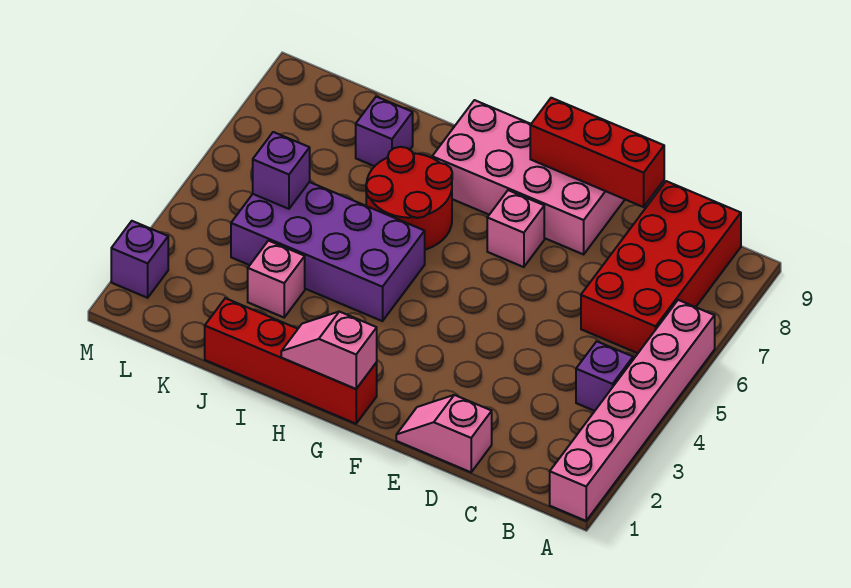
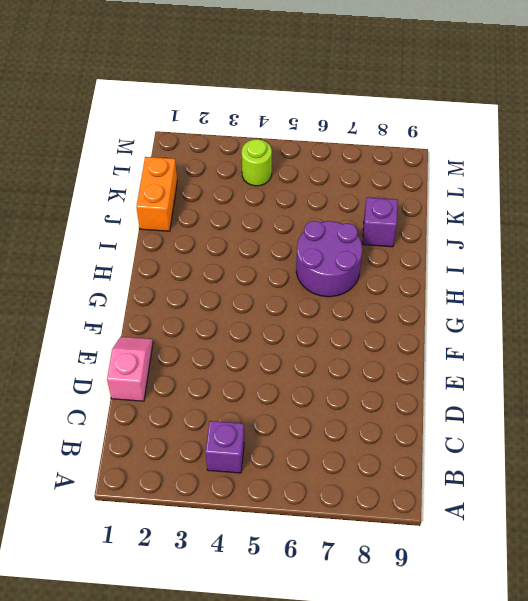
purple 2x2 round brick [296,221,362,297] -> red 2x2 round brick [366,147,452,250]
orange 1x2 brick [136,157,177,231] -> red 1x4 brick [205,298,377,424]
lime 1x1 round brick [242,139,272,186] -> none
none -> pink 1x6 brick [550,300,715,521]
none -> red 2x4 brick [581,181,741,353]
none -> pink 2x4 brick [432,100,625,254]

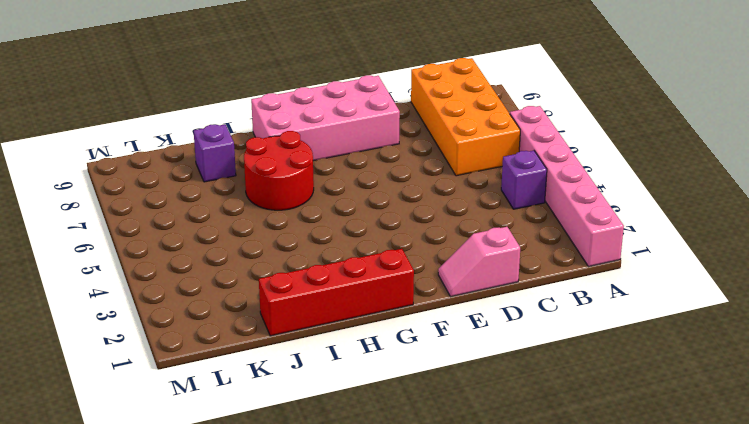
orange 2x4 brick [411,58,520,176] -> red 2x4 brick [581,181,741,353]
none -> pink 1x1 brick [487,190,544,267]
none -> purple 2x4 brick [231,182,425,321]
none -> pink 1x1 brick [248,241,305,317]

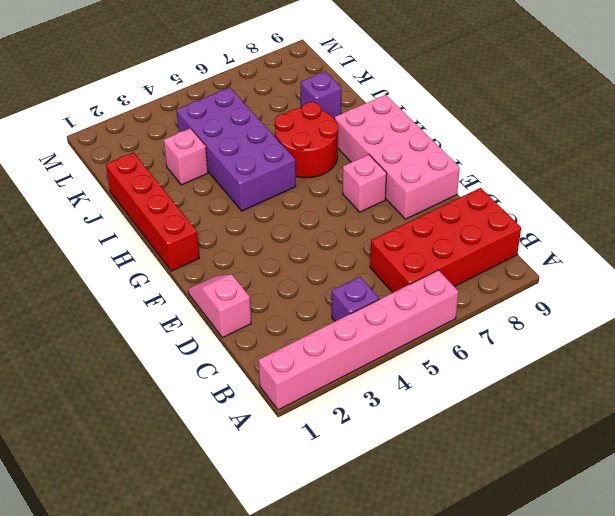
none -> purple 1x1 brick [111,221,168,298]
none -> red 1x3 brick [530,98,664,207]
none -> pink 1x2 slope [281,312,377,389]

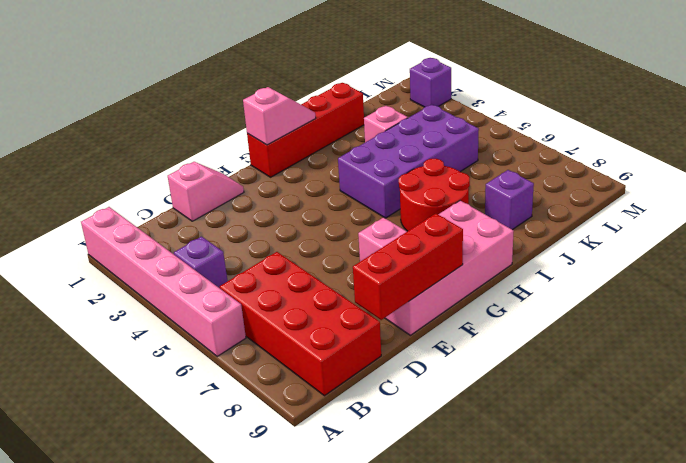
none -> purple 1x1 brick [253,132,310,209]

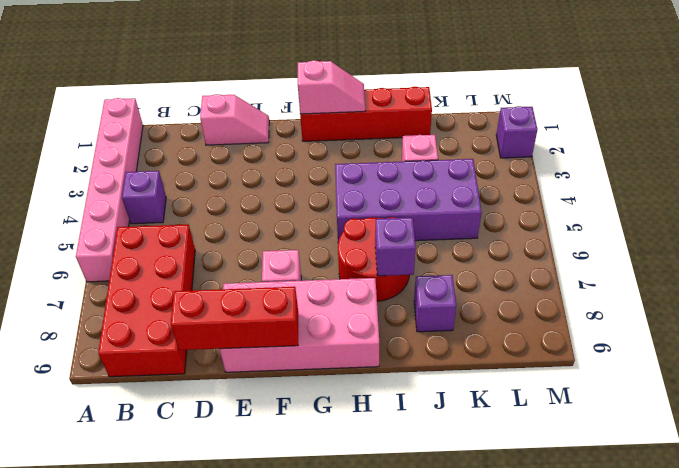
purple 1x1 brick [375,218,416,276] -> purple 1x1 brick moved to [253,132,310,209]

